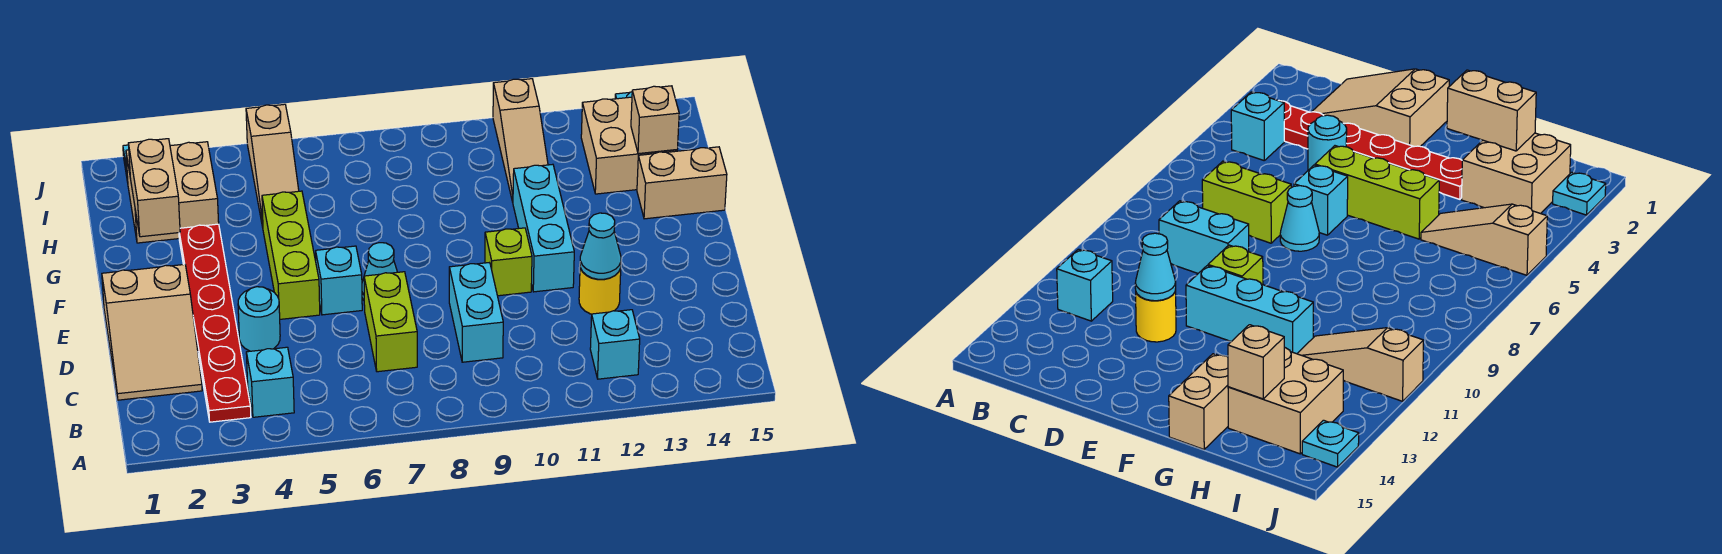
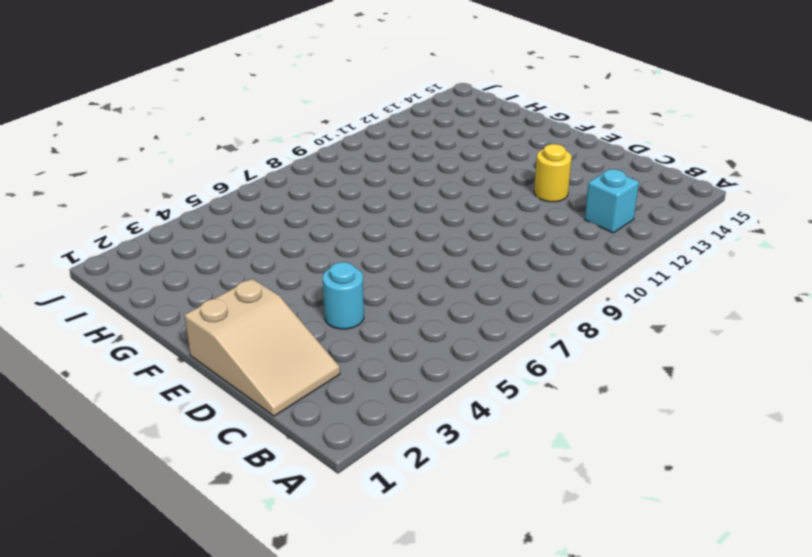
none -> red 1x6 plate [179,224,251,422]
none -> cyan 1x1 brick [246,347,294,417]
none -> lime 1x2 brick [364,272,417,372]

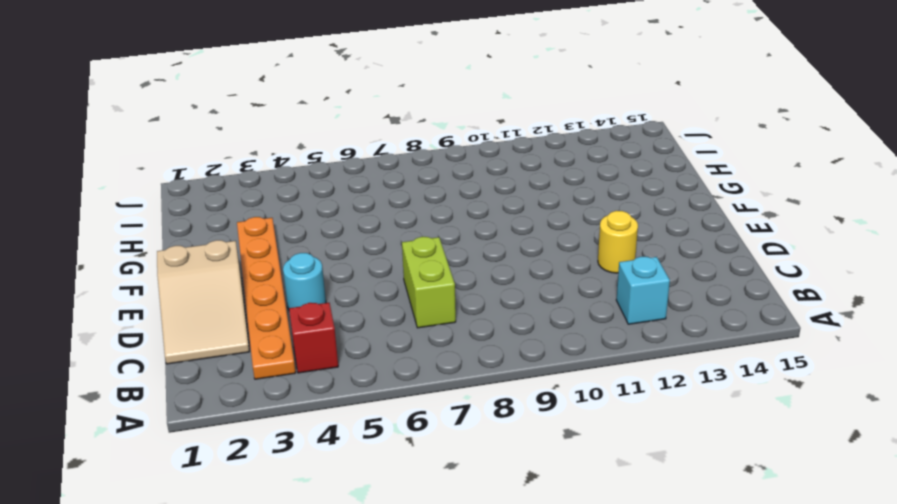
orange 1x6 plate [237,217,296,379] -> red 1x6 plate [179,224,251,422]
red 1x1 brick [289,303,338,373] -> cyan 1x1 brick [246,347,294,417]
none -> cyan 1x2 brick [449,262,503,362]
none -> lime 1x3 brick [262,191,320,319]
none -> cyan 1x1 brick [316,246,362,315]

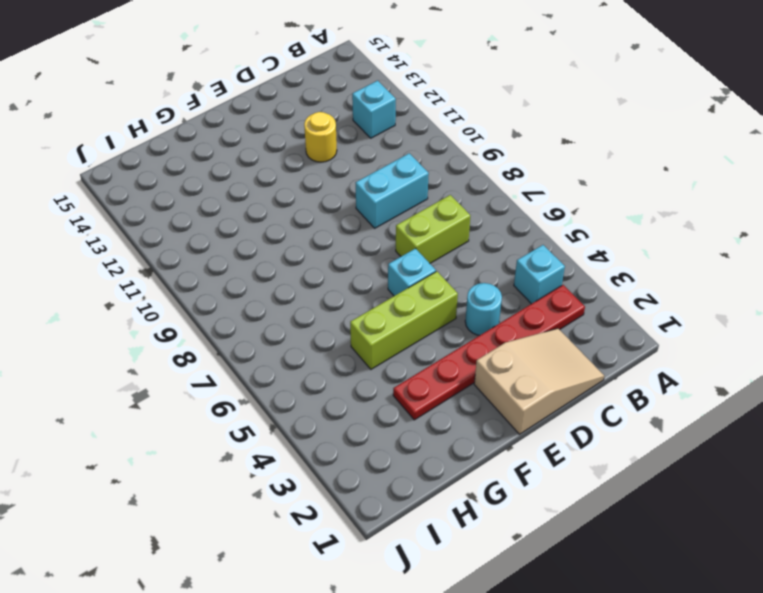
none -> cyan 1x1 cone [362,243,397,300]
none -> lime 1x1 brick [485,228,532,296]
none -> cyan 1x3 brick [513,164,574,292]

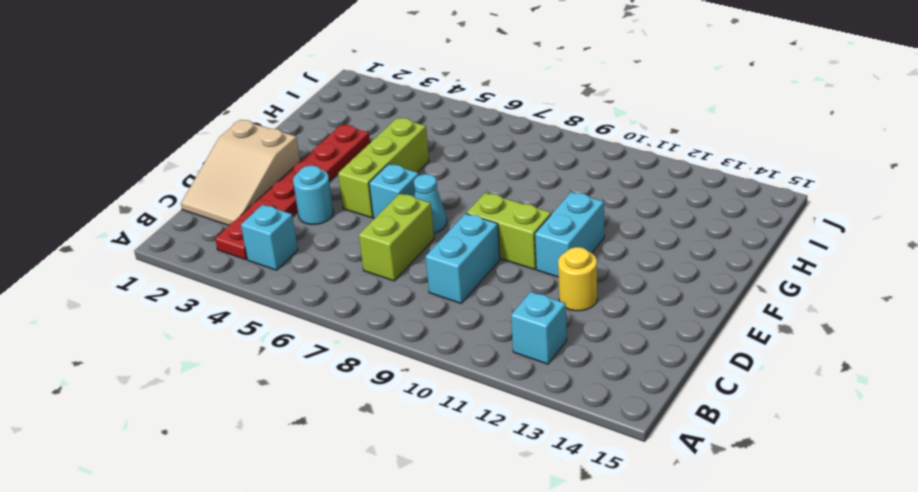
lime 1x2 brick [466,193,551,269] -> lime 1x1 brick [485,228,532,296]
cyan 1x2 brick [535,192,604,277] -> cyan 1x3 brick [513,164,574,292]
none -> tan 1x2 brick [637,147,727,219]
none -> tan 2x2 brick [126,142,219,243]
none -> tan 1x3 slope [246,104,299,227]

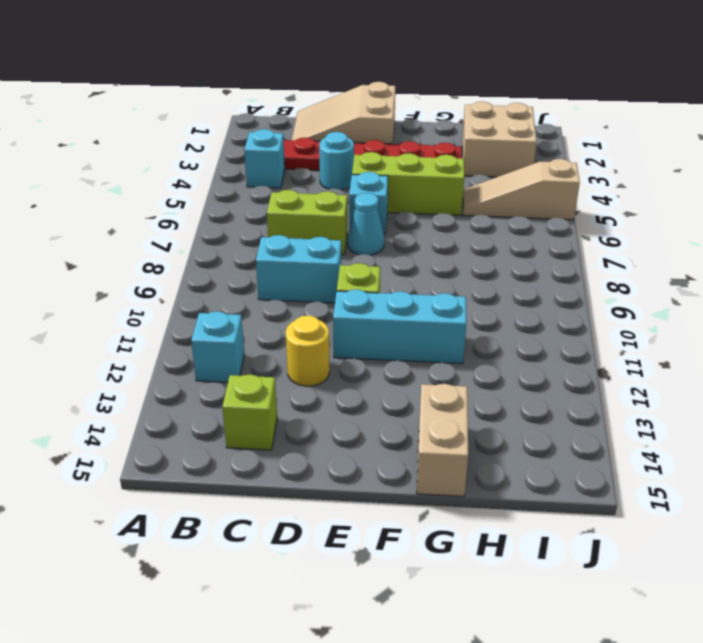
lime 1x1 brick [222,374,277,450] -> none
none -> tan 1x3 slope [493,79,548,202]
none -> tan 2x2 brick [581,97,677,194]
none -> cyan 1x1 plate [1553,172,1606,215]

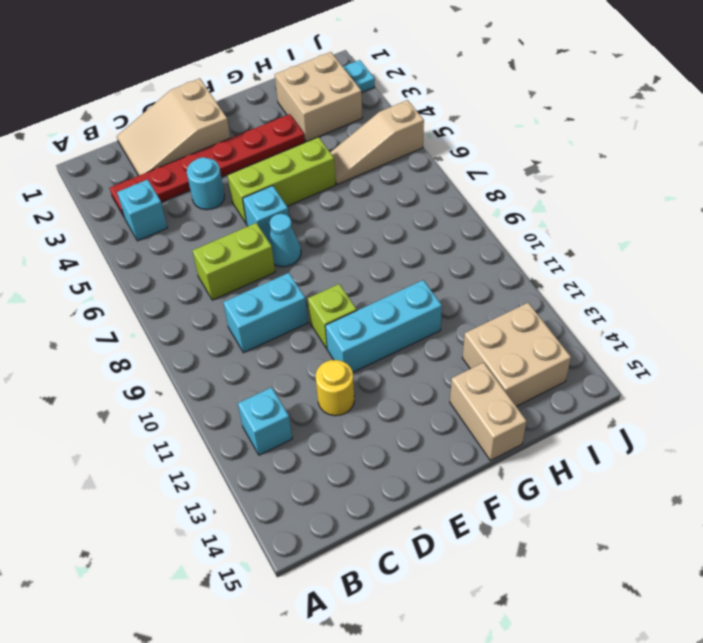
none -> tan 1x3 slope [493,79,548,202]
none -> cyan 1x1 plate [1302,420,1359,467]
none -> cyan 1x1 cone [580,213,621,279]

